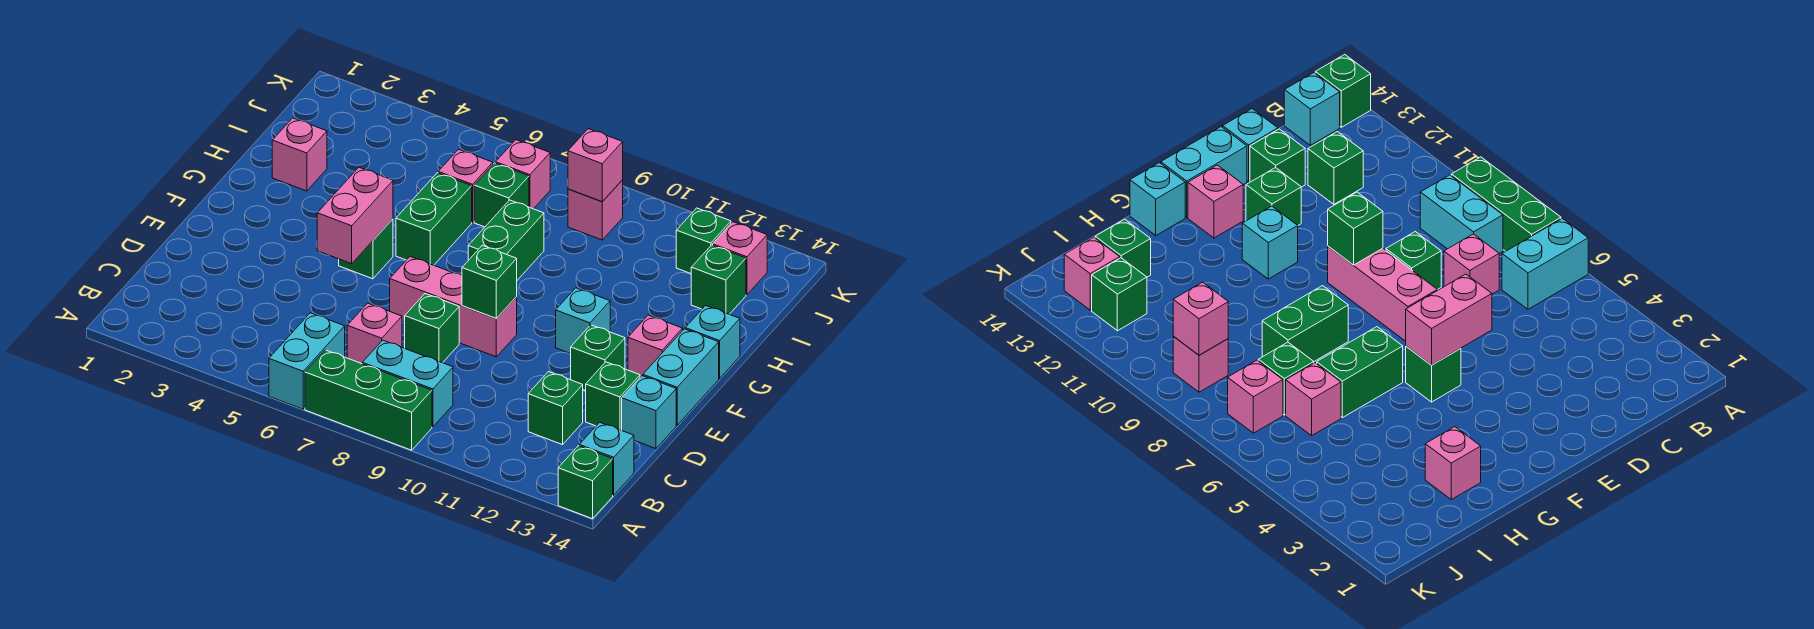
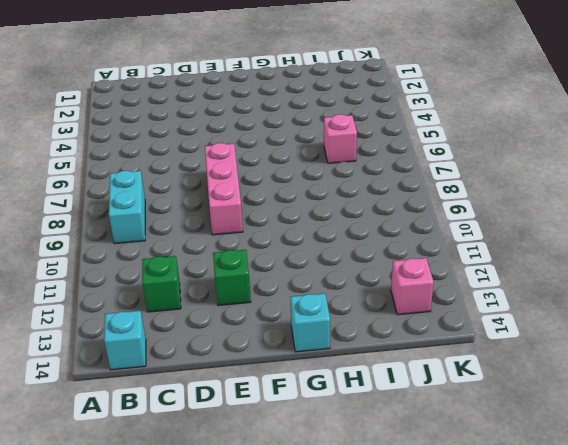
none -> cyan 1x2 brick [269,313,345,409]
none -> green 1x3 brick [305,350,432,450]
none -> green 1x1 brick [558,446,613,519]
none -> pink 1x1 brick [347,303,402,364]

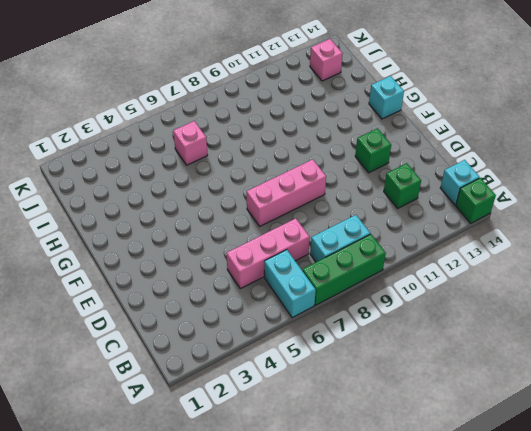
pink 1x3 brick [227,218,310,289] -> pink 1x1 brick [347,303,402,364]
none -> green 1x1 brick [405,294,459,363]
none -> green 1x1 brick [586,362,640,430]
none -> cyan 1x1 brick [622,376,676,449]
none -> cyan 1x2 brick [643,329,719,425]

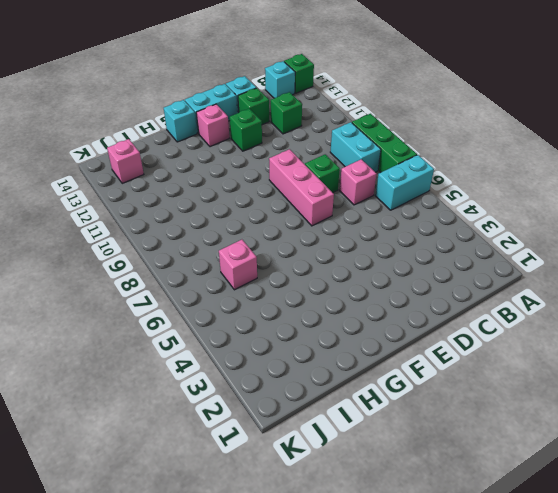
none -> green 1x1 brick [339,219,393,279]
none -> cyan 1x1 brick [556,288,610,354]
none -> green 1x2 brick [396,173,472,265]
none -> green 1x2 brick [468,200,544,280]

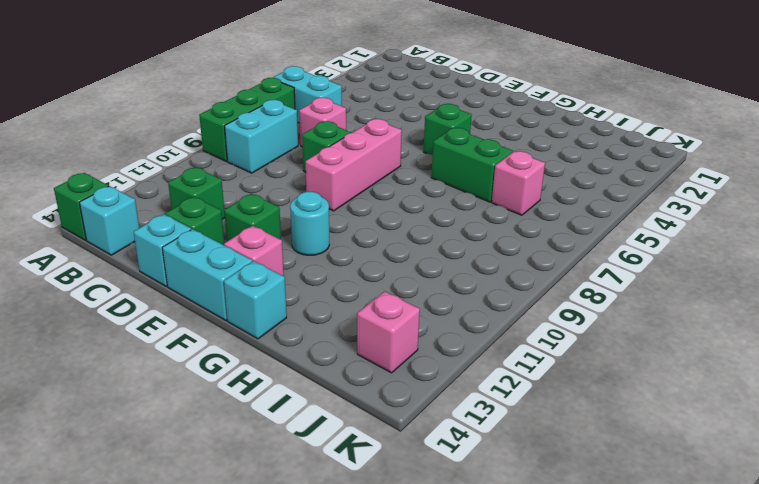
cyan 1x1 round brick [290,192,329,255] -> cyan 1x1 brick [556,288,610,354]
none -> green 1x2 brick [468,200,544,280]
none -> pink 1x1 brick [272,118,327,191]
none -> green 1x1 brick [474,163,529,227]
none -> green 1x1 brick [691,245,746,314]

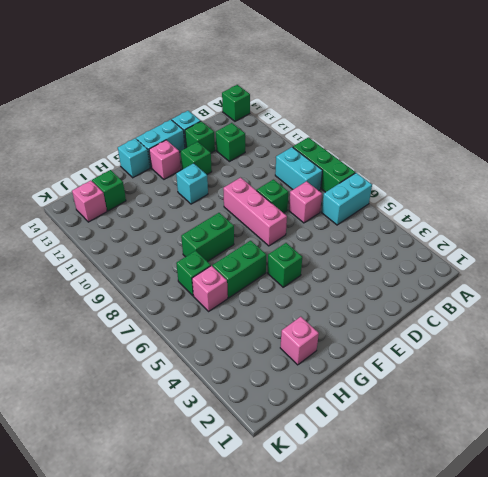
none -> cyan 1x1 brick [579,422,634,495]
none -> pink 1x1 brick [496,140,550,209]
none -> pink 1x1 brick [568,180,623,240]
none -> green 1x1 brick [676,208,731,274]

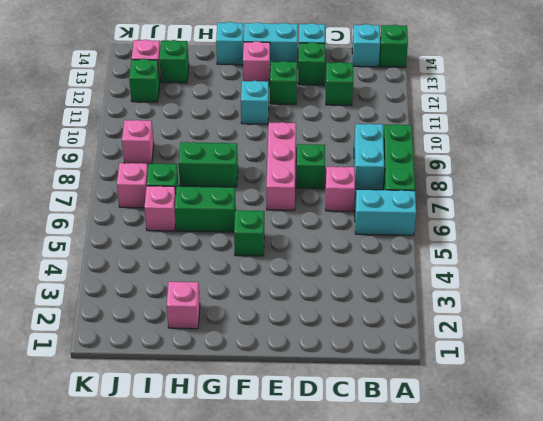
none -> pink 1x2 brick [317,168,393,264]
none -> green 1x1 brick [462,245,517,318]
none -> pink 1x1 brick [568,129,623,202]

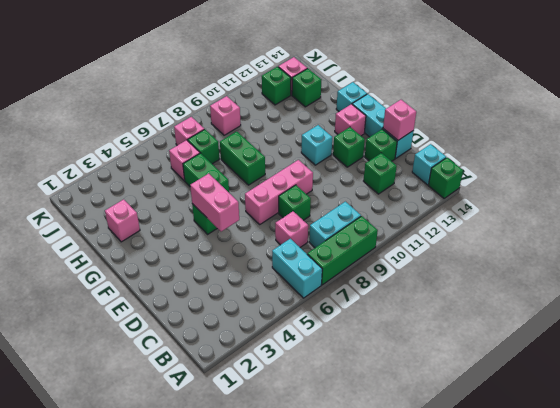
pink 1x1 brick [383,100,416,140] -> pink 1x1 brick moved to [568,129,623,202]
none -> green 1x1 brick [462,245,517,318]

